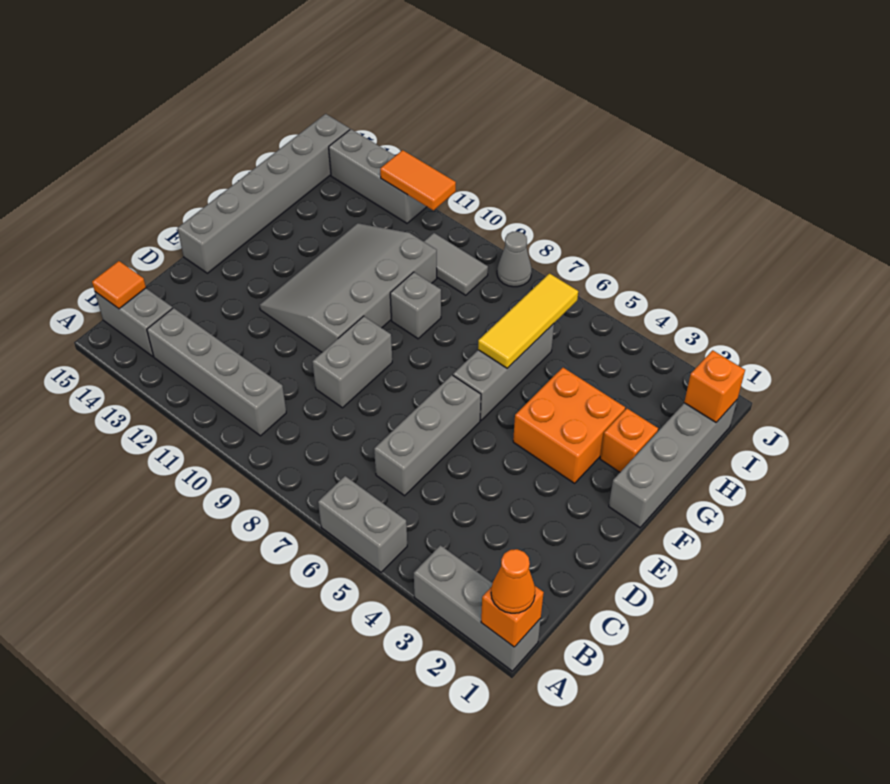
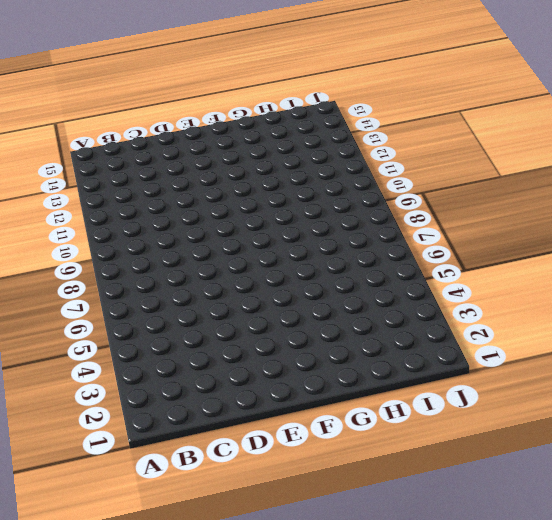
none -> grey 1x3 brick [414,545,541,671]
none -> grey 1x2 brick [318,476,407,572]
none -> grey 1x4 brick [147,308,286,436]

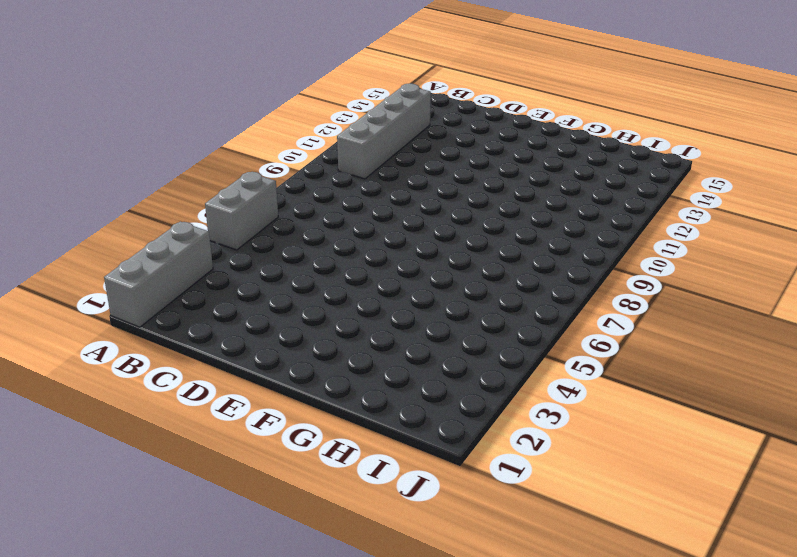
none -> grey 1x2 brick [95,288,173,356]
none -> grey 1x3 brick [374,375,481,496]
none -> grey 1x2 brick [312,316,392,408]

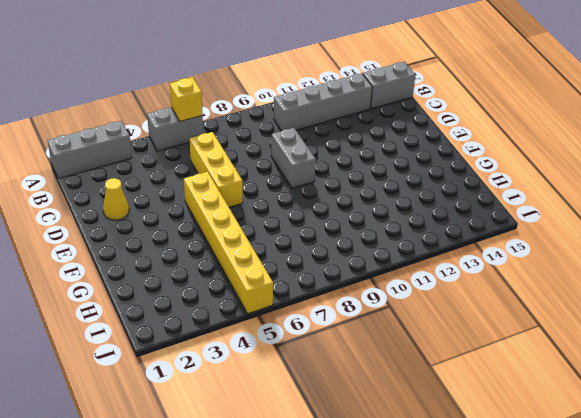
yellow 1x1 brick [170,78,203,121] -> none
yellow 1x3 brick [190,132,243,207] -> grey 1x3 brick [374,375,481,496]
yellow 1x1 cone [103,178,129,220] -> none
yellow 1x6 brick [184,172,273,314] -> none
none -> grey 3x4 slope [260,223,437,352]
none -> grey 1x6 brick [178,114,350,273]
none -> grey 1x4 brick [609,400,737,528]

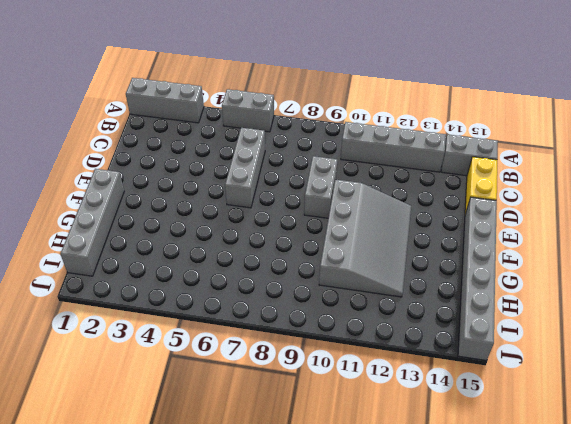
yellow 1x2 brick [465,157,497,214] -> none
none -> orange 2x2 brick [513,368,625,483]
none -> grey 1x3 brick [453,324,554,420]
none -> orange 1x1 brick [600,409,658,472]

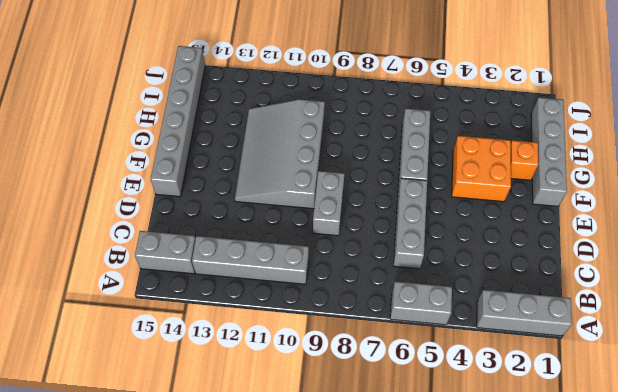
none -> grey 1x1 brick [390,272,441,339]
none -> grey 1x2 tile [424,233,488,295]
none -> grey 1x1 cone [497,231,532,287]

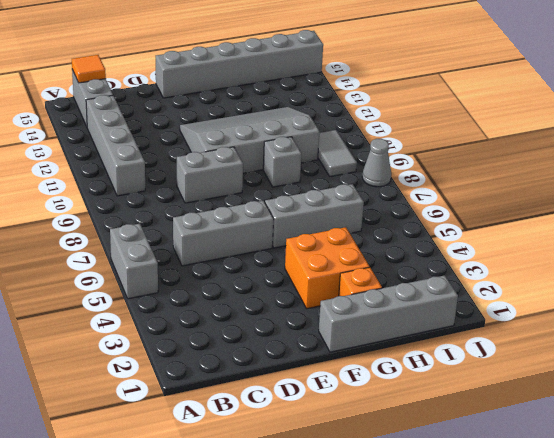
none -> grey 1x3 brick [414,545,541,671]
none -> grey 1x3 brick [329,129,427,223]
none -> orange 1x1 brick [481,586,544,647]

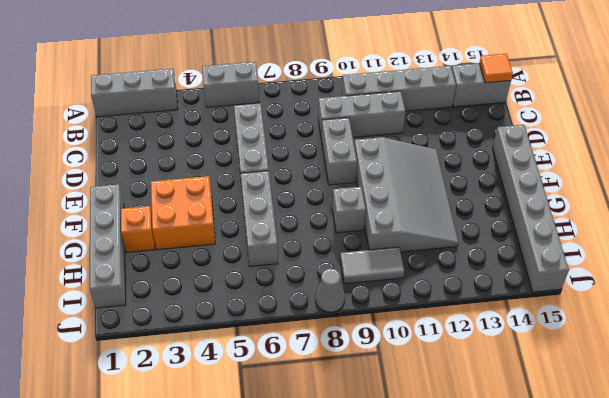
grey 1x3 brick [318,91,406,140] -> grey 1x3 brick moved to [329,129,427,223]
none -> orange 1x1 brick [481,586,544,647]
none -> yellow 1x3 tile [478,274,578,368]
none -> orange 1x1 brick [684,350,745,422]

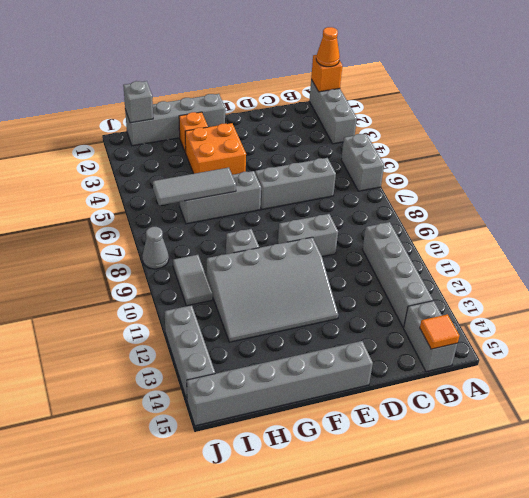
grey 1x3 tile [153,168,236,205] -> yellow 1x3 tile [478,274,578,368]
grey 1x1 brick [123,81,153,123] -> orange 1x1 brick [684,350,745,422]
none -> orange 1x2 tile [380,150,456,211]

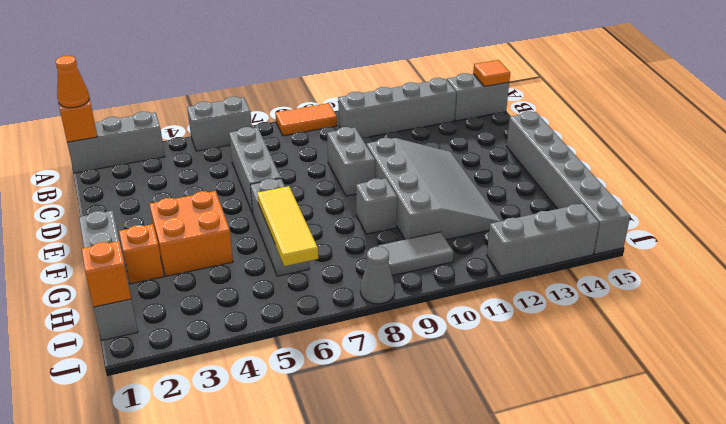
orange 1x2 tile [275,103,337,136] -> orange 1x2 tile moved to [380,150,456,211]

